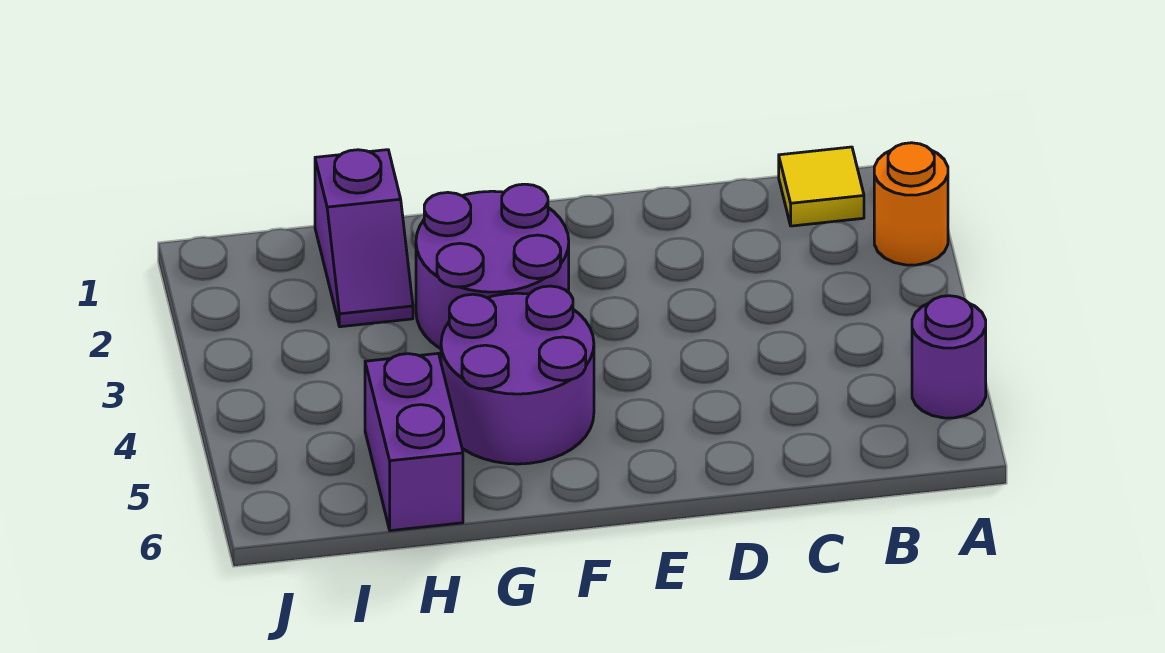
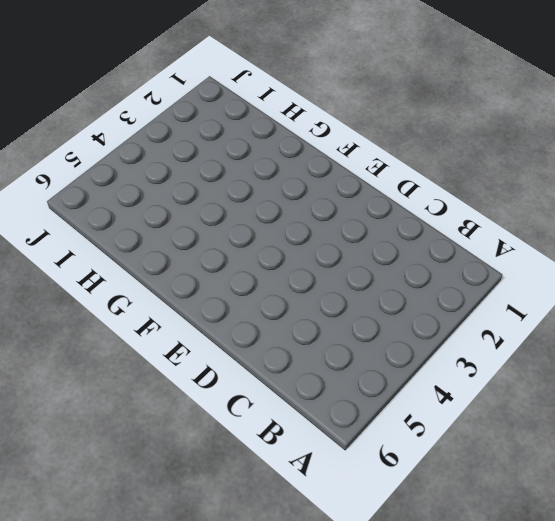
none -> orange 1x1 round brick [874,143,948,265]
none -> purple 1x1 round brick [912,296,986,418]

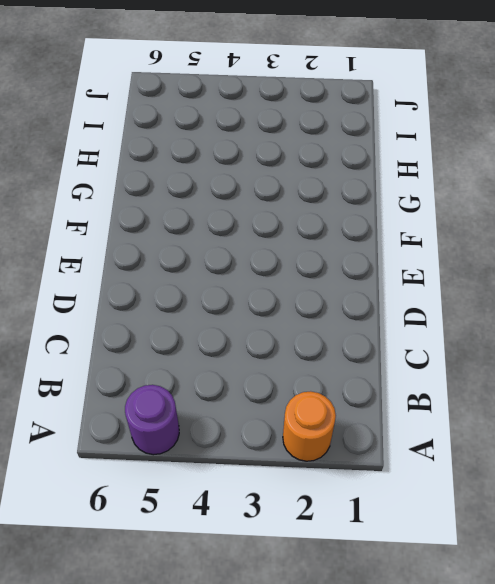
none -> yellow 1x1 tile [779,147,864,226]
none -> purple 2x2 round brick [416,184,569,349]

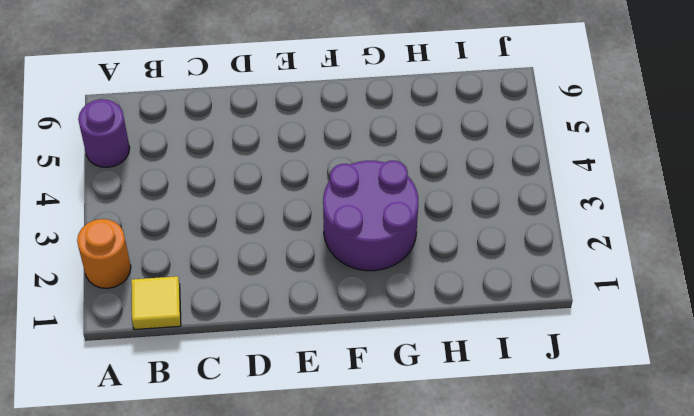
none -> purple 2x2 round brick [441,286,594,464]
none -> purple 1x2 slope [315,150,413,327]

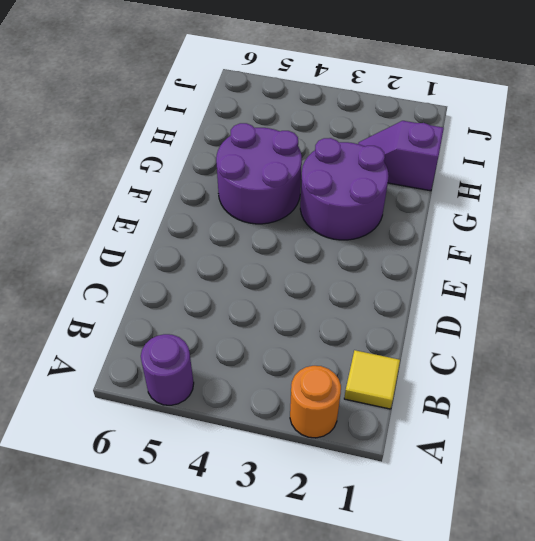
none -> purple 1x2 brick [365,354,463,531]

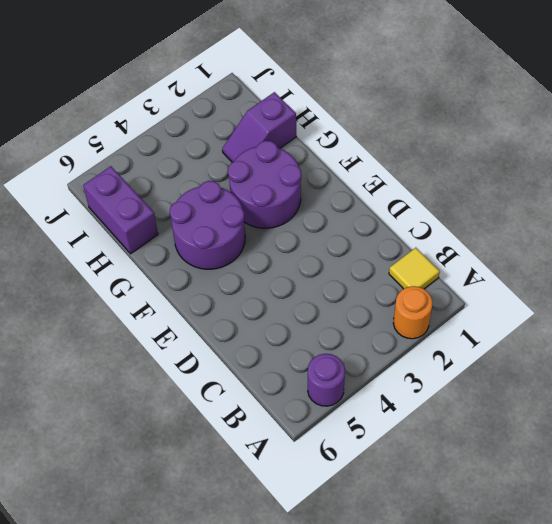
purple 1x2 brick [83,166,158,254] -> purple 1x2 brick turned to [365,354,463,531]

